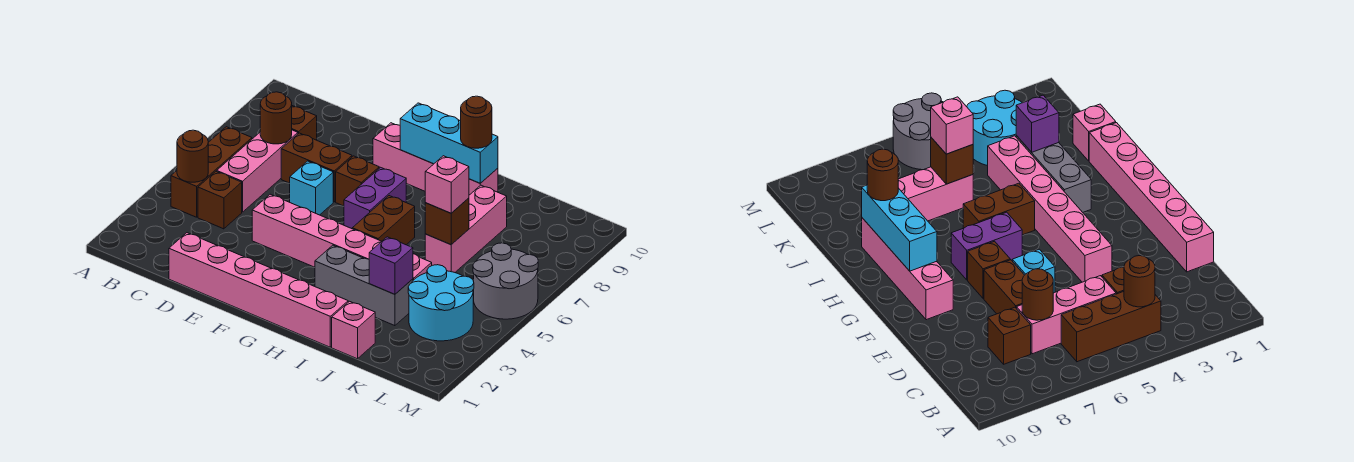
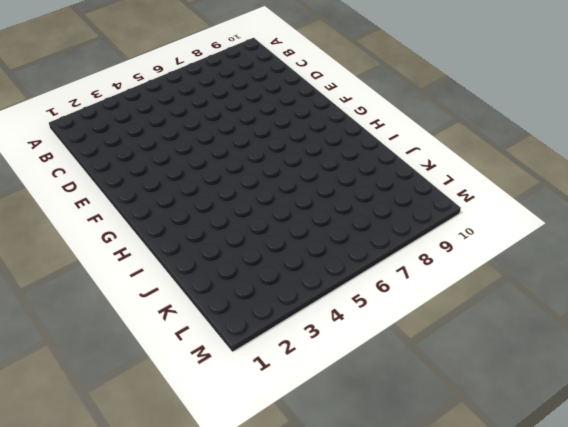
none -> brown 1x3 brick [171,127,252,217]
none -> brown 1x1 brick [198,171,242,229]
none -> pink 1x3 brick [217,130,298,212]

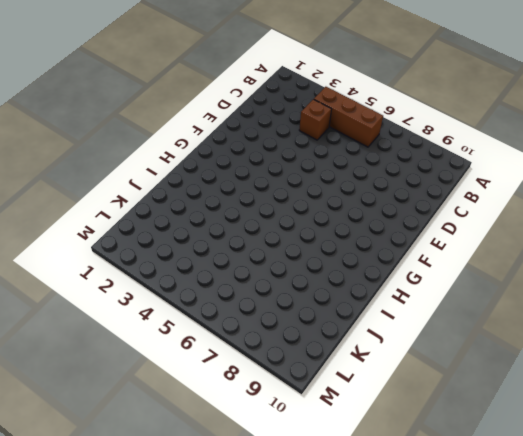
none -> pink 1x3 brick [217,130,298,212]
none -> brown 1x1 brick [292,106,317,140]
none -> pink 1x6 brick [169,233,348,347]

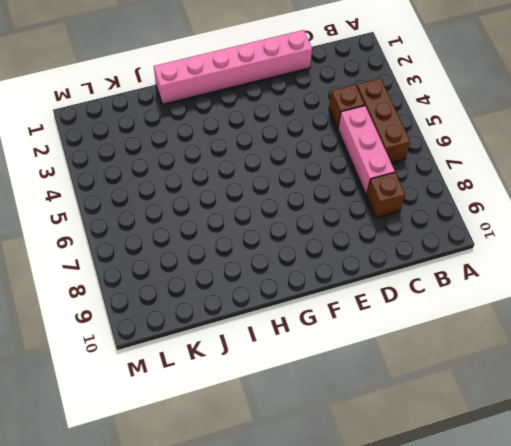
none -> brown 1x2 brick [281,133,352,202]
none -> pink 1x6 brick [252,194,432,280]
none -> cyan 1x1 brick [290,161,333,215]

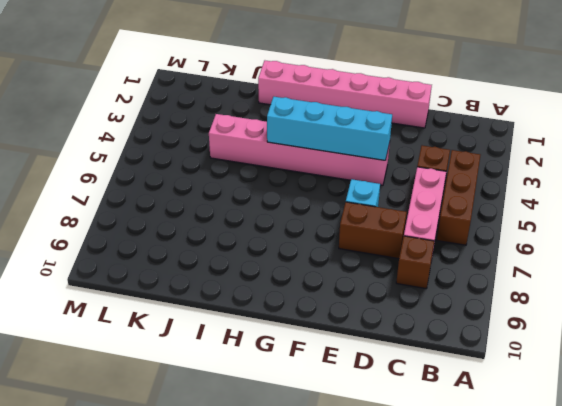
cyan 1x4 brick [267,97,392,160] -> none
none -> brown 1x1 brick [336,156,379,206]
none -> pink 1x4 brick [373,123,498,195]
none -> purple 1x2 brick [344,167,406,229]

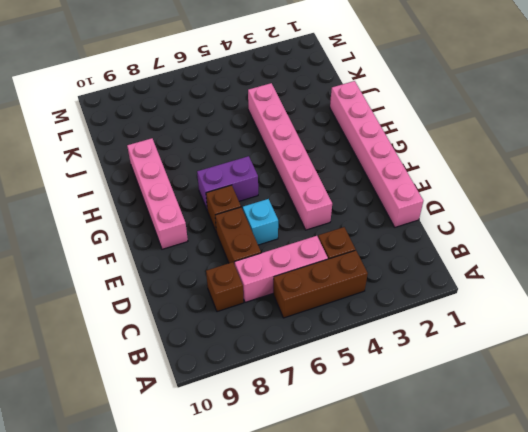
none -> grey 1x3 brick [315,245,413,326]
none -> brown 1x2 brick [352,196,415,245]
none -> pink 1x1 brick [332,301,375,359]

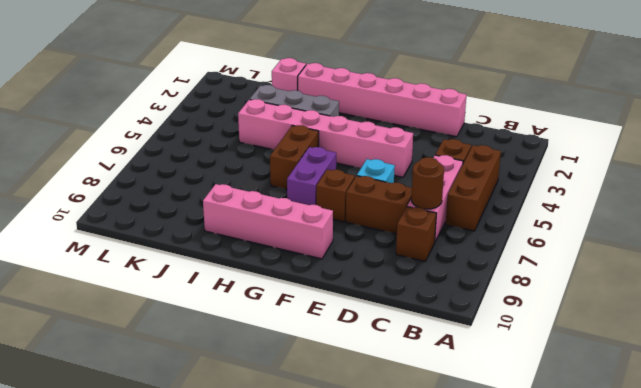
none -> pink 1x3 brick [425,185,507,272]
none -> cyan 2x2 round brick [408,265,474,341]
none -> grey 2x2 round brick [473,243,538,319]

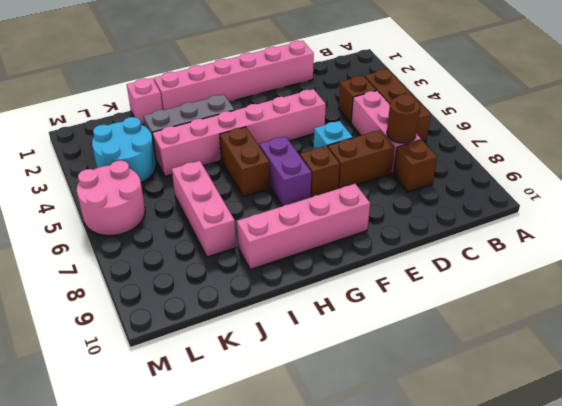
pink 2x2 round brick [77,160,145,236] -> grey 2x2 round brick [473,243,538,319]
none -> brown 1x1 round brick [177,130,208,182]
none -> cyan 1x3 brick [400,103,498,183]
none -> purple 1x1 brick [369,237,413,294]

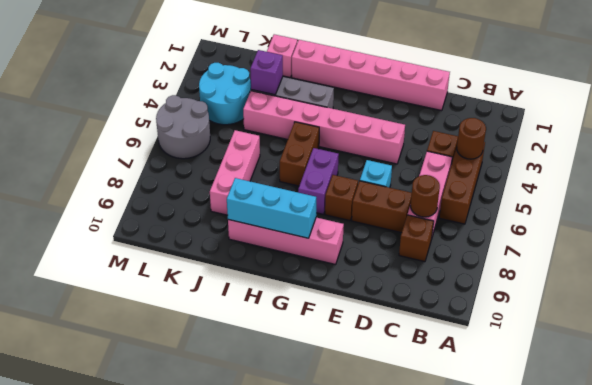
none -> brown 1x1 brick [425,198,469,245]
none -> brown 1x1 round brick [461,96,492,148]
none -> pink 1x1 brick [425,156,469,213]

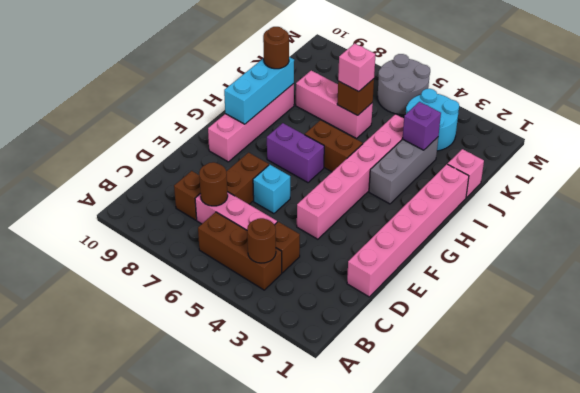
none -> brown 1x1 brick [336,156,379,206]

